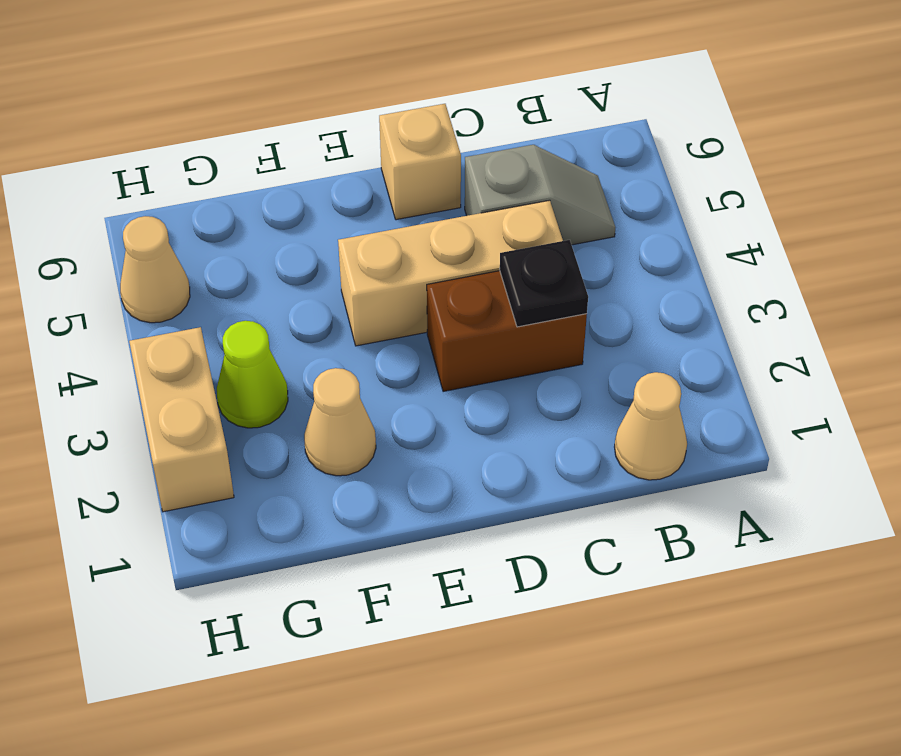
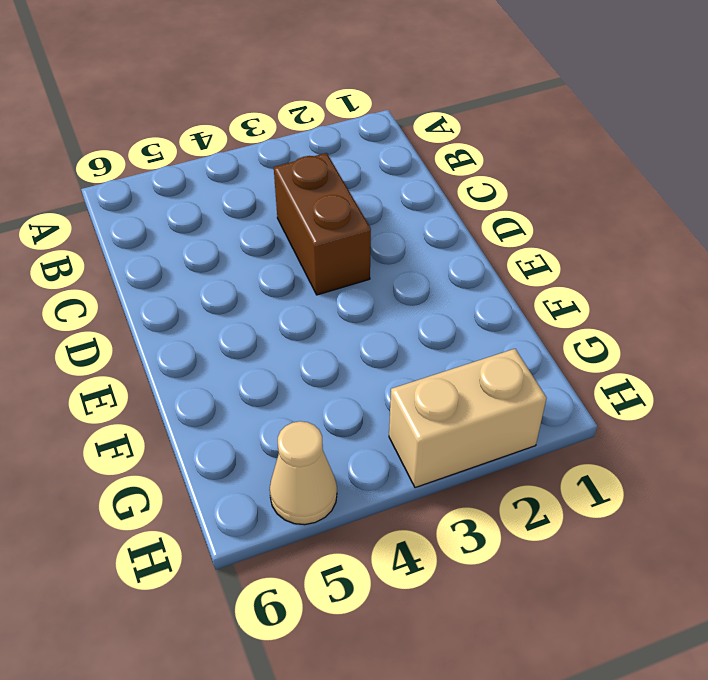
none -> tan 1x1 cone [615,372,687,480]
none -> grey 1x2 slope [465,145,615,245]

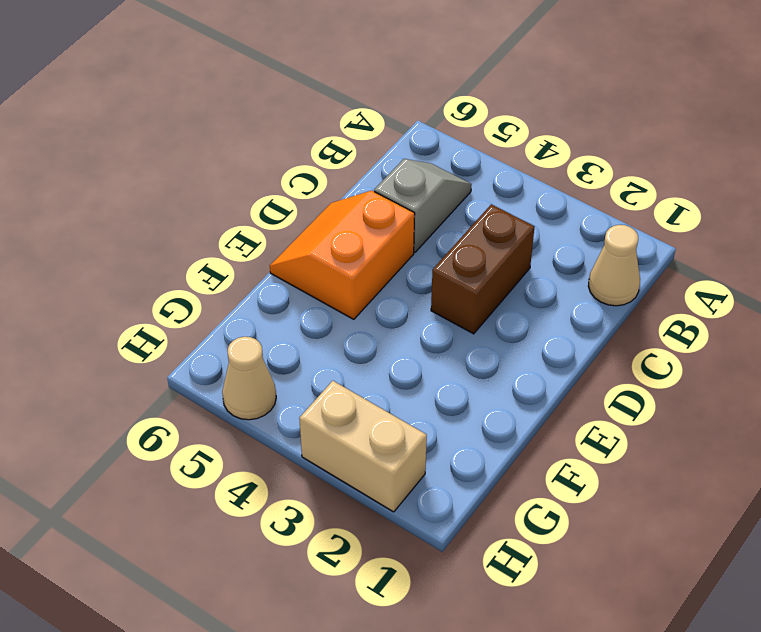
orange 2x2 slope [270,191,415,319] -> tan 1x1 brick [379,104,461,220]
none -> tan 1x3 brick [338,200,563,346]
none -> tan 1x1 cone [304,368,376,476]

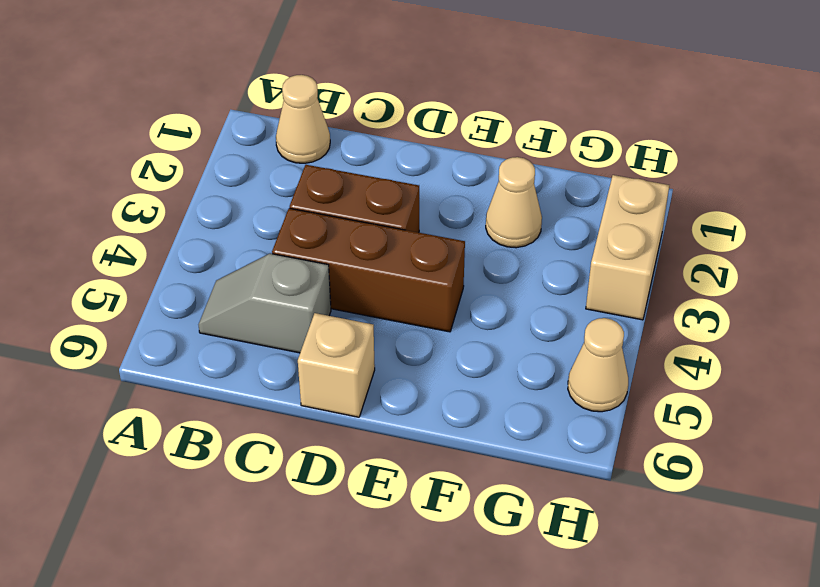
brown 1x3 brick [272,208,465,332] -> tan 1x3 brick [338,200,563,346]
none -> lime 1x1 cone [217,321,288,428]
none -> black 1x1 plate [500,240,588,327]

